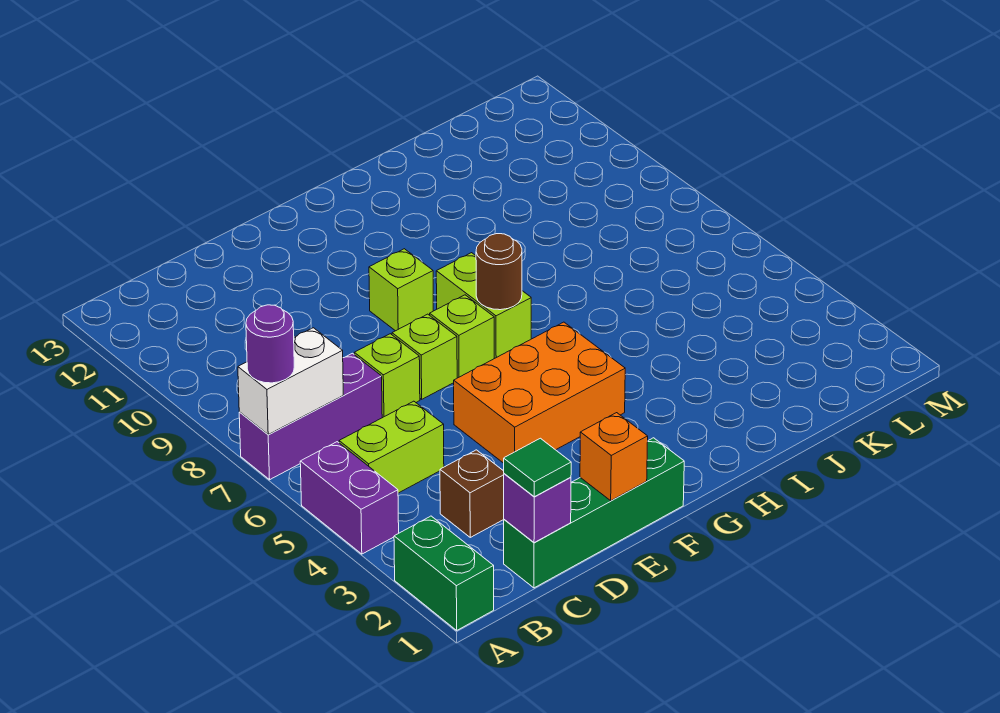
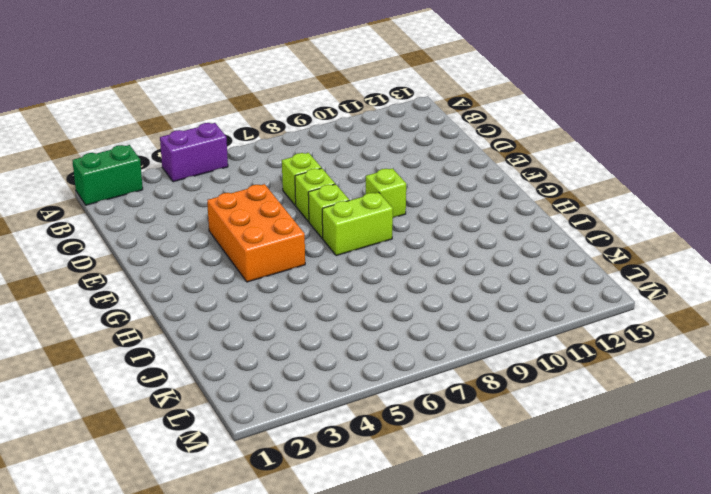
none -> purple 1x3 brick [239,353,382,480]
none -> lime 1x2 brick [339,401,444,493]
none -> green 1x4 brick [504,438,684,588]

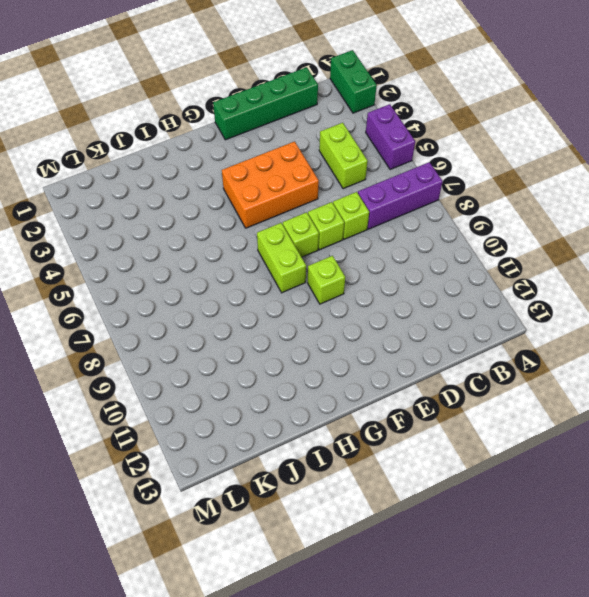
lime 1x2 brick [319,123,368,189] -> lime 1x2 brick turned to [339,401,444,493]
none -> brown 1x1 brick [440,450,504,537]
none -> white 1x2 brick [238,328,343,434]
none -> purple 1x1 brick [504,474,571,543]

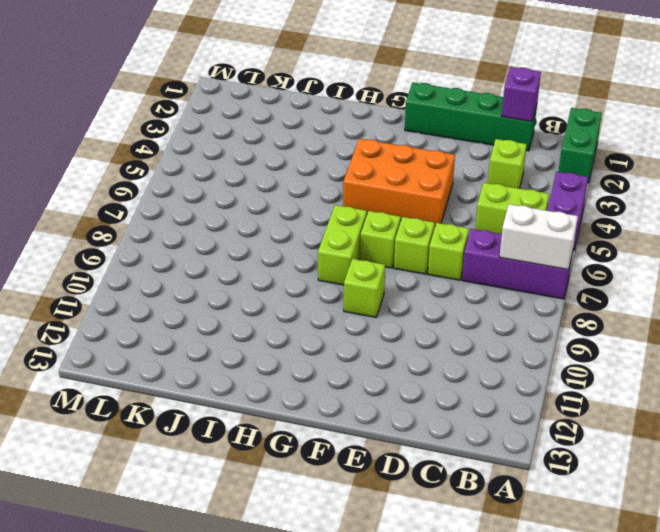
lime 1x1 brick [488,139,527,189] -> brown 1x1 brick [440,450,504,537]
none -> orange 1x1 brick [580,413,648,501]
none -> brown 1x1 round brick [476,234,522,310]
none -> purple 1x1 round brick [246,305,294,383]

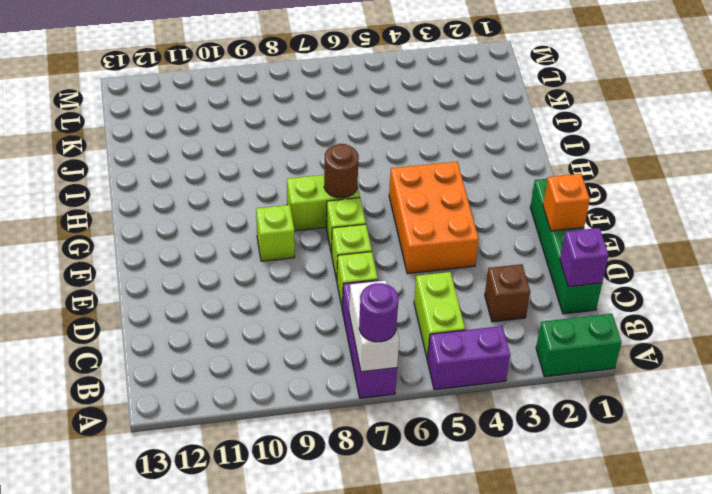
none -> green 1x1 tile [504,438,571,497]

